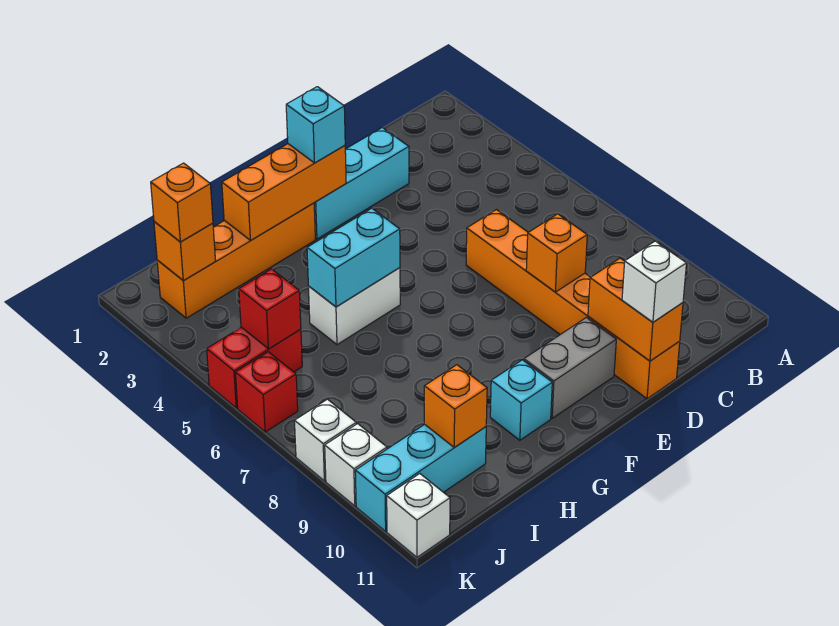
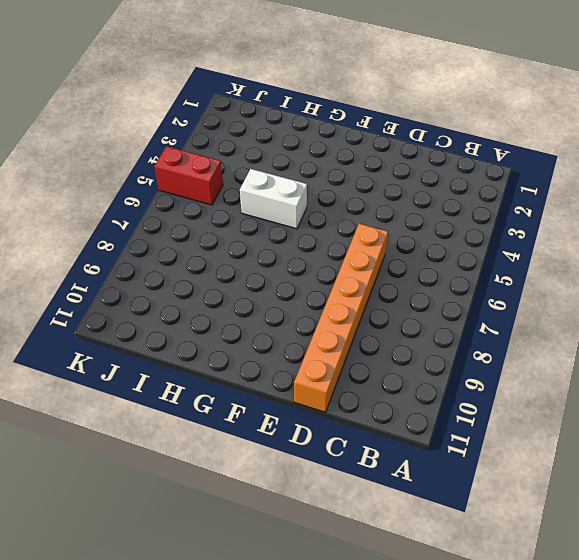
none -> cyan 1x3 brick [314,128,409,239]
none -> grey 1x2 brick [524,318,616,418]
none -> orange 1x4 brick [157,203,315,318]

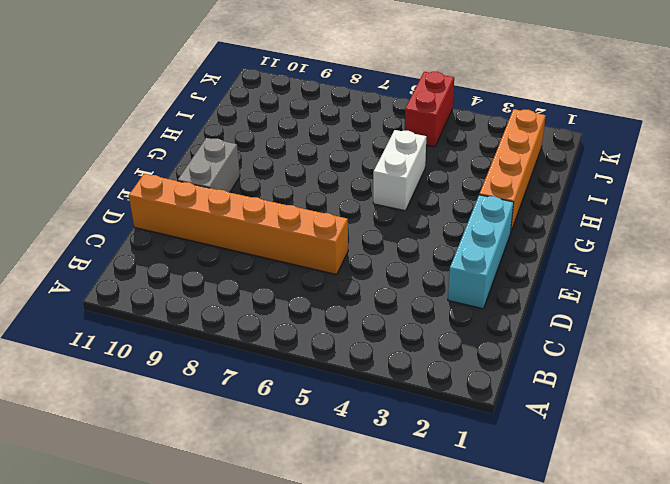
none -> cyan 1x1 brick [490,360,552,440]
none -> cyan 1x3 brick [355,424,486,531]
none -> red 1x1 brick [235,352,298,432]

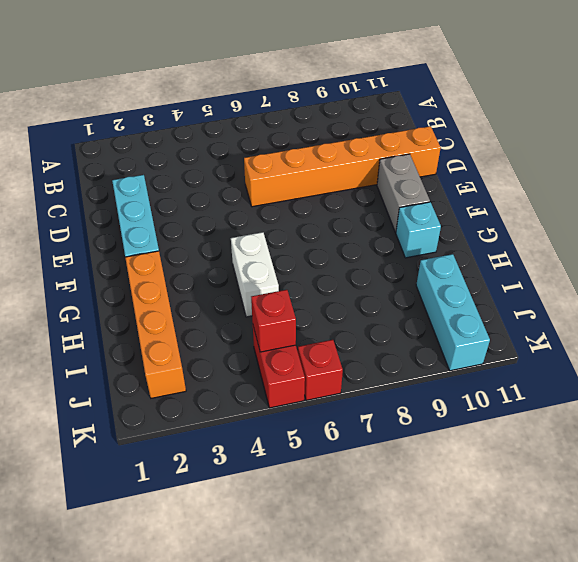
none -> white 1x1 brick [295,399,356,481]
none -> white 1x1 brick [325,424,387,506]
none -> white 1x1 brick [387,474,450,557]

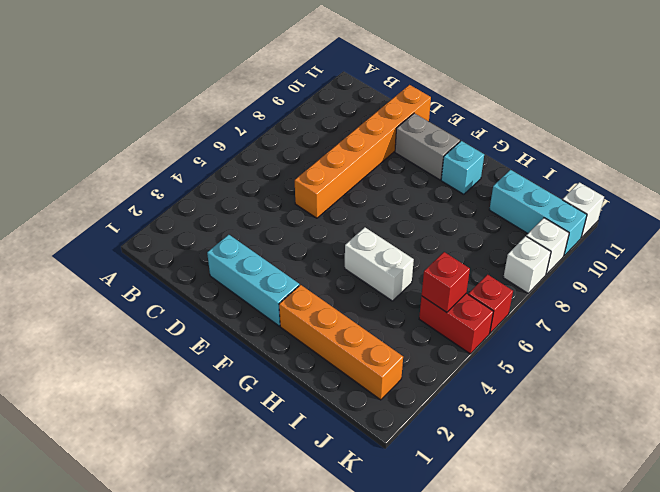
none -> orange 1x1 brick [526,214,587,292]
none -> orange 1x2 brick [588,258,683,361]
none -> orange 1x3 brick [222,144,346,240]

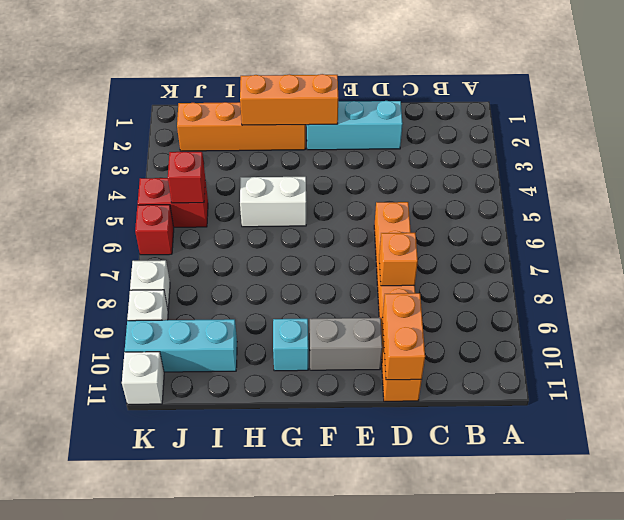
none -> cyan 1x2 brick [307,208,400,307]
none -> orange 1x1 brick [424,365,487,448]
none -> orange 1x1 brick [154,222,216,280]

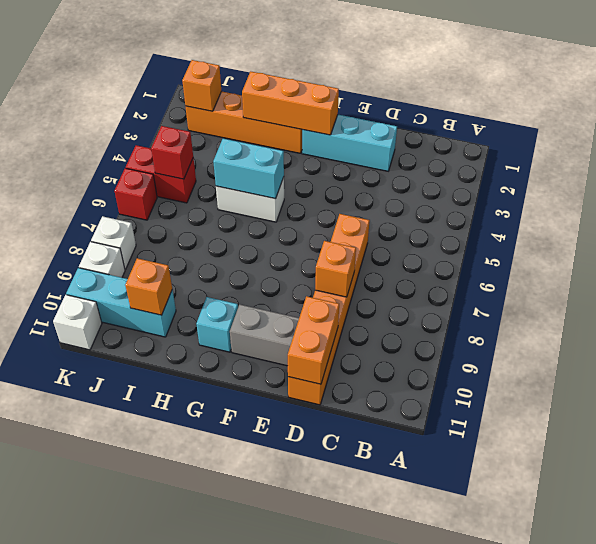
none -> white 1x1 brick [622,241,686,322]
none -> cyan 1x1 brick [286,87,345,163]
none -> orange 1x1 brick [151,163,213,242]

